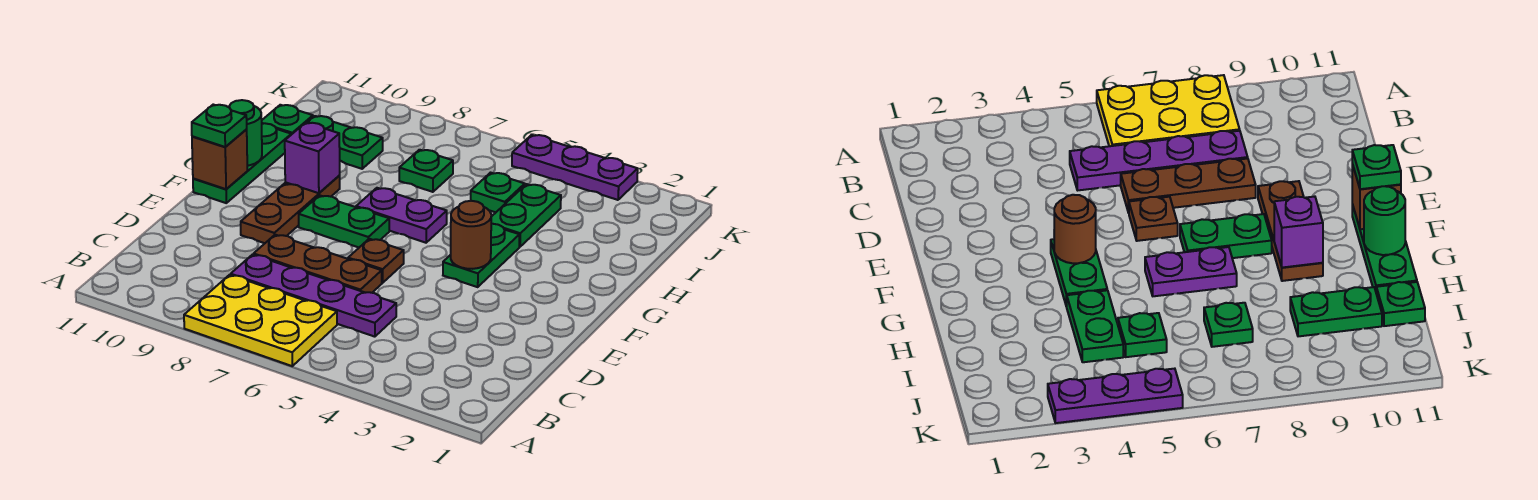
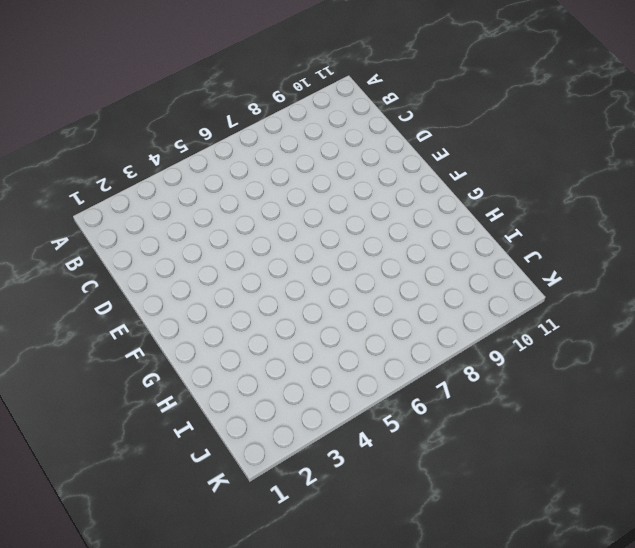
none -> yellow 2x3 plate [184,275,337,366]
none -> purple 1x4 plate [231,255,396,337]
none -> brown 1x3 plate [254,235,382,293]

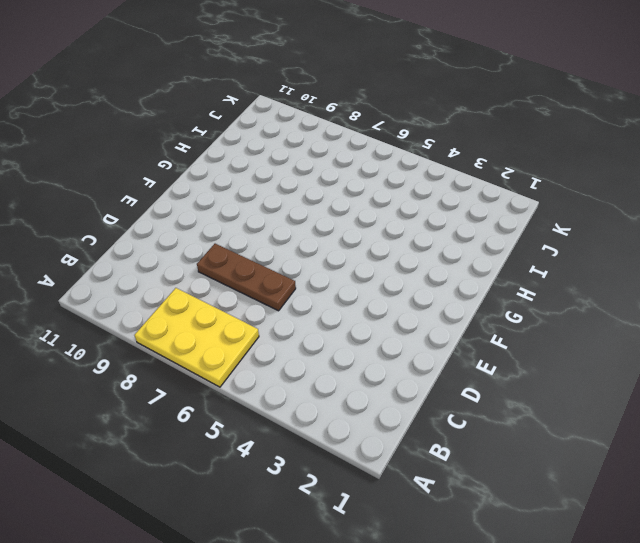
none -> purple 1x4 plate [231,255,396,337]
none -> brown 1x1 plate [348,239,404,283]
none -> brown 1x3 plate [241,175,340,243]

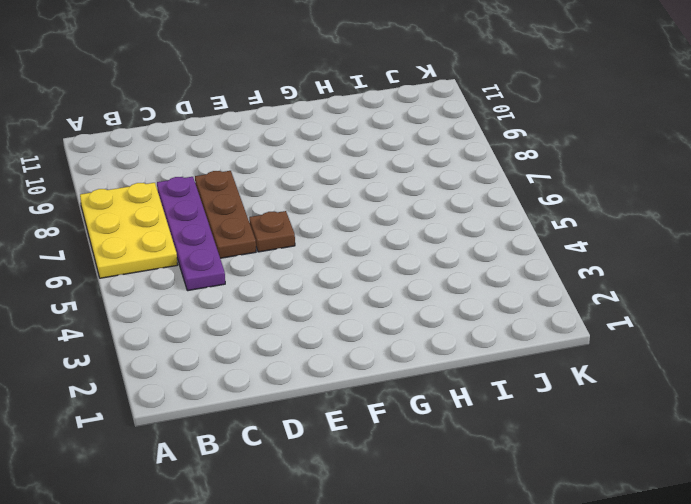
none -> brown 1x3 plate [241,175,340,243]
none -> green 1x2 plate [443,224,519,287]
none -> green 1x2 plate [299,195,389,247]

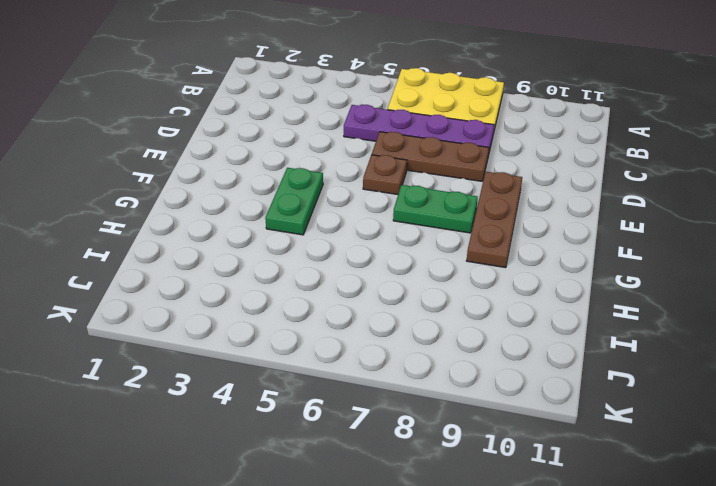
none -> green 1x3 plate [193,123,291,203]
none -> purple 1x2 plate [356,188,447,243]
none -> green 1x2 plate [491,184,561,247]

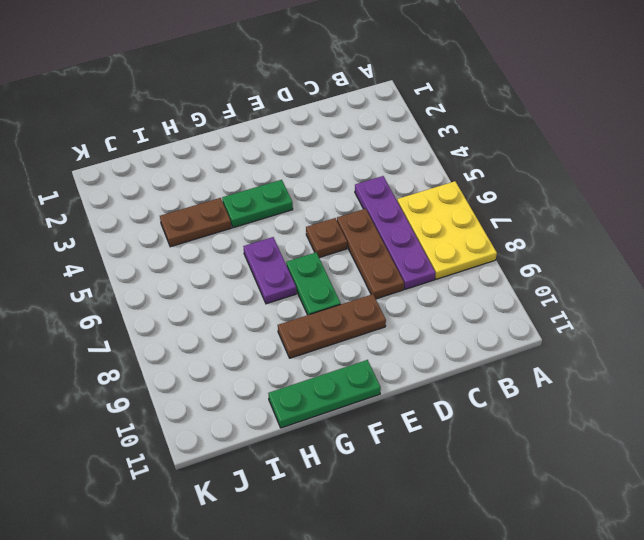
brown 1x2 plate [160,198,231,247] -> green 1x2 plate [491,184,561,247]
none -> green 1x1 plate [471,173,525,212]
none -> green 1x1 plate [399,150,453,192]
none -> green 1x2 plate [307,116,383,169]

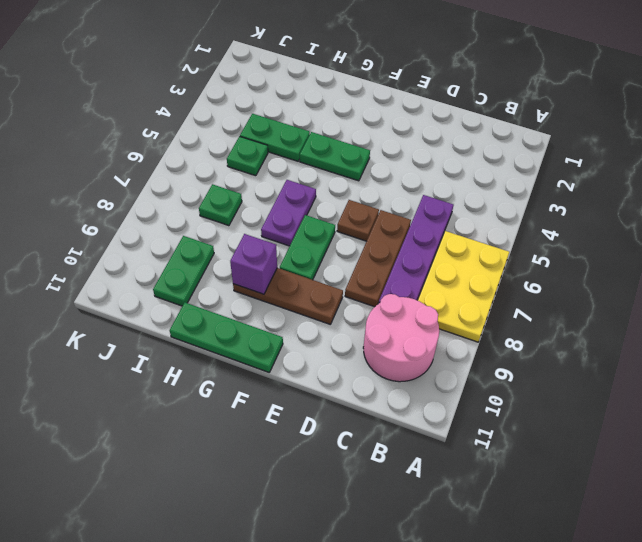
pink 2x2 round brick [363,294,439,382] -> none
none -> green 1x1 plate [262,105,313,135]
none -> purple 1x3 plate [512,135,638,200]
none -> brown 1x1 round brick [451,201,491,269]

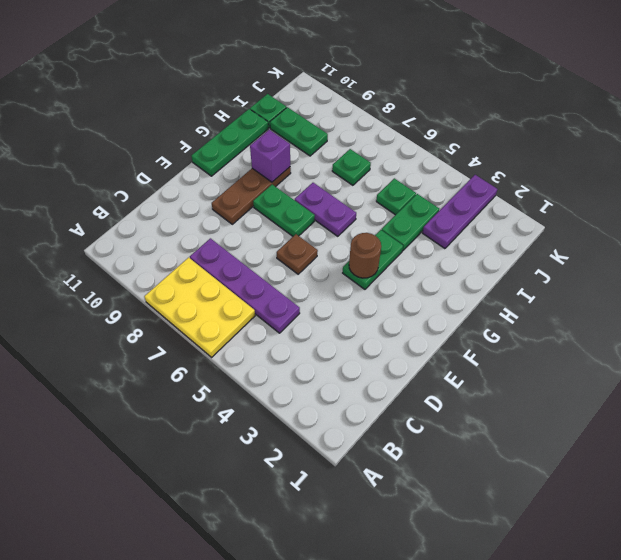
purple 1x3 plate [422,175,497,249] -> purple 1x3 plate turned to [512,135,638,200]
none -> brown 1x3 plate [254,235,382,293]
none -> brown 1x1 brick [192,130,247,189]
none -> green 1x1 round brick [229,100,262,166]

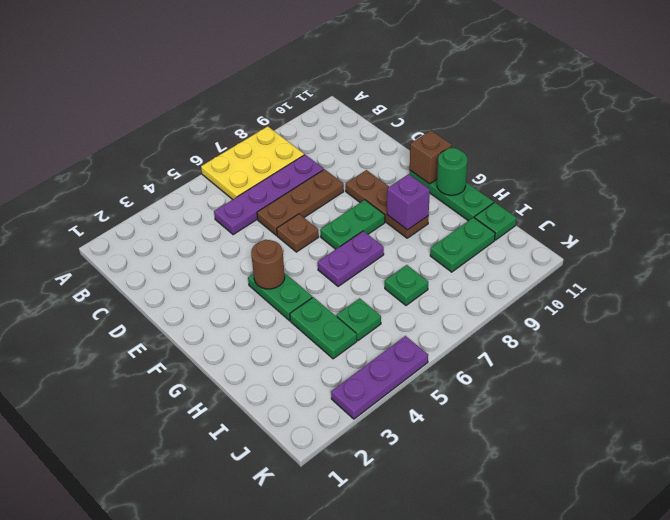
none -> green 1x1 plate [192,105,247,147]

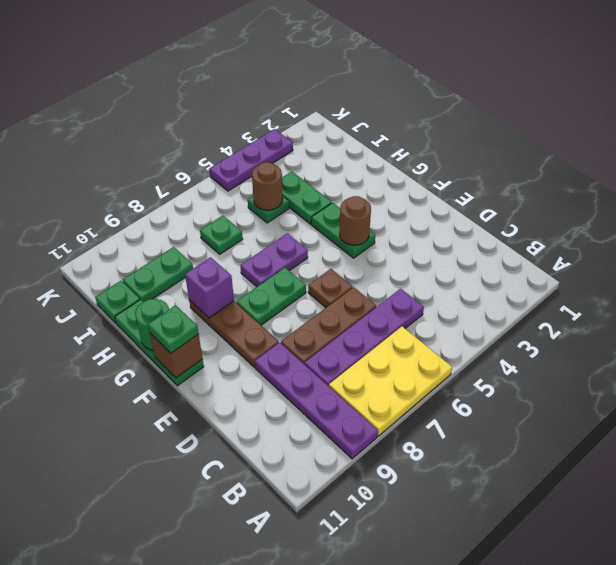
purple 1x4 plate [255,342,378,459] -> none
brown 1x1 round brick [252,162,283,210] -> none

